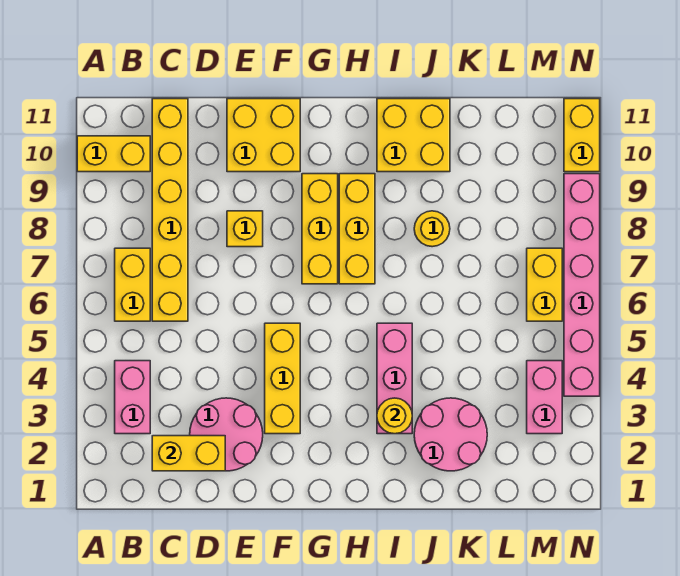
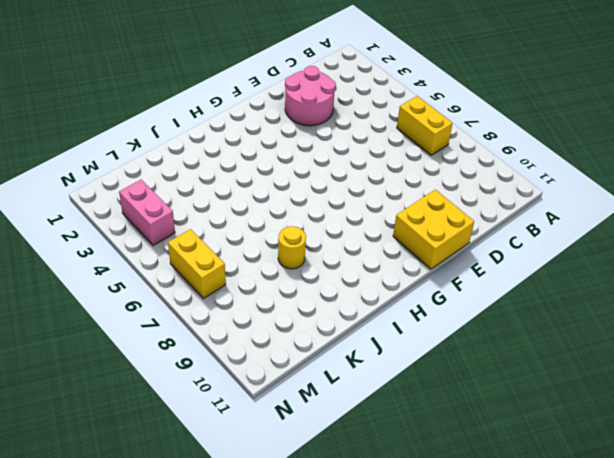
none -> yellow 1x2 brick [77,136,150,172]
none -> pink 1x2 brick [115,361,150,434]
none -> yellow 1x6 brick [152,99,188,321]

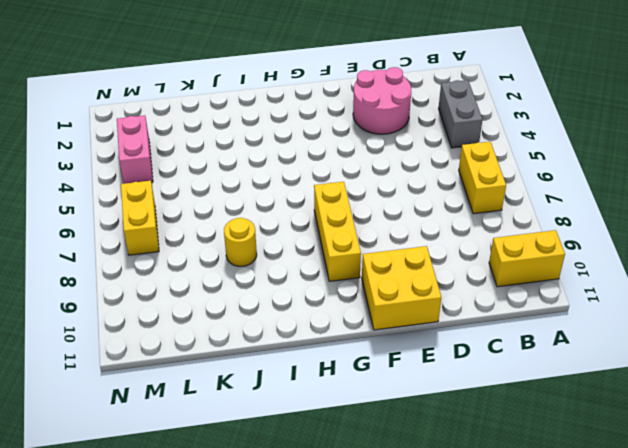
grey 1x2 brick [439,80,483,148] -> pink 1x2 brick [115,361,150,434]
none -> yellow 1x6 brick [152,99,188,321]
none -> yellow 1x1 brick [227,211,263,247]
none -> yellow 1x3 brick [265,323,300,434]

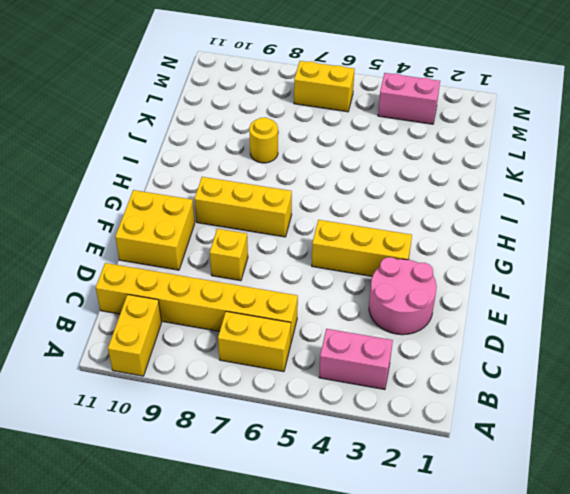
none -> yellow 1x3 brick [339,174,375,284]
none -> pink 1x3 brick [377,323,412,434]
none -> yellow 2x2 brick [377,99,450,172]

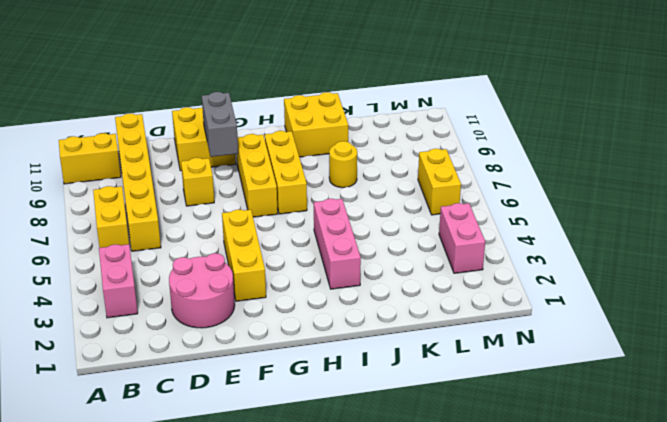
grey 1x2 brick [202,92,238,157] -> none
none -> pink 2x2 round brick [414,398,487,471]
none -> pink 1x6 brick [564,174,600,396]
none -> yellow 1x2 brick [564,99,600,172]

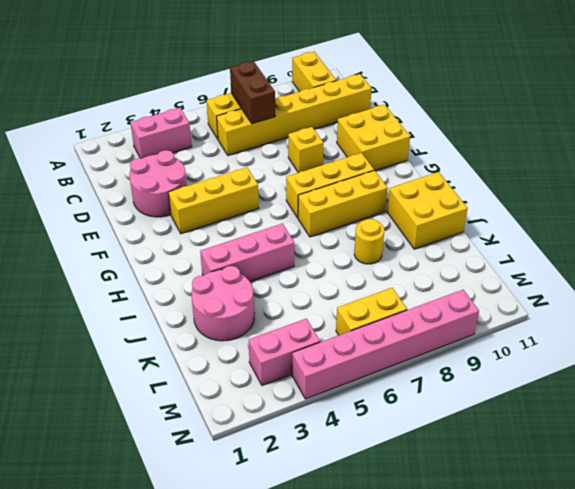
brown 1x2 brick [230,61,275,124] -> none
none -> yellow 1x2 brick [564,99,600,172]
none -> yellow 1x2 brick [152,436,225,471]
none -> yellow 1x1 round brick [377,398,412,434]

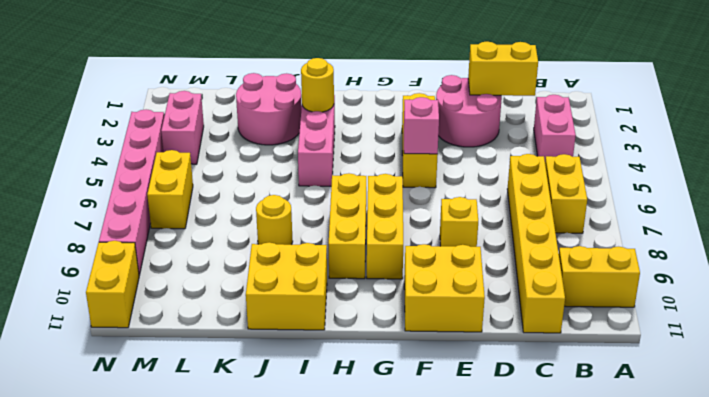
pink 1x1 brick [404,97,439,154] -> none

